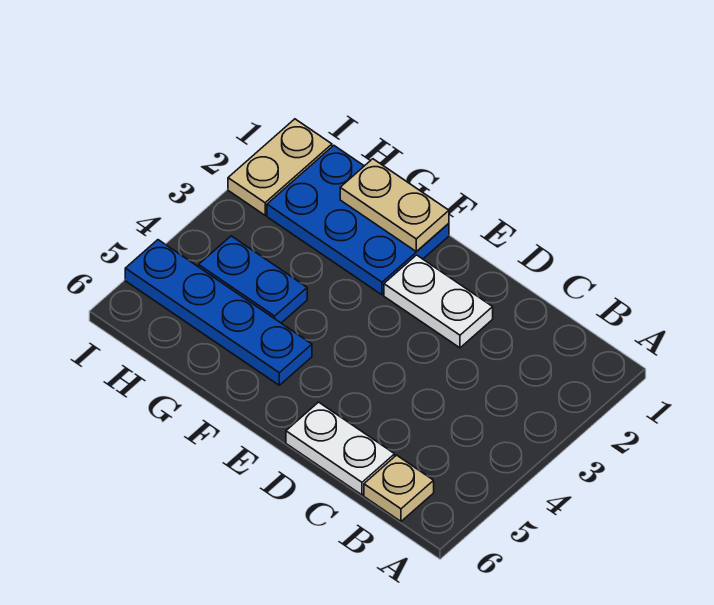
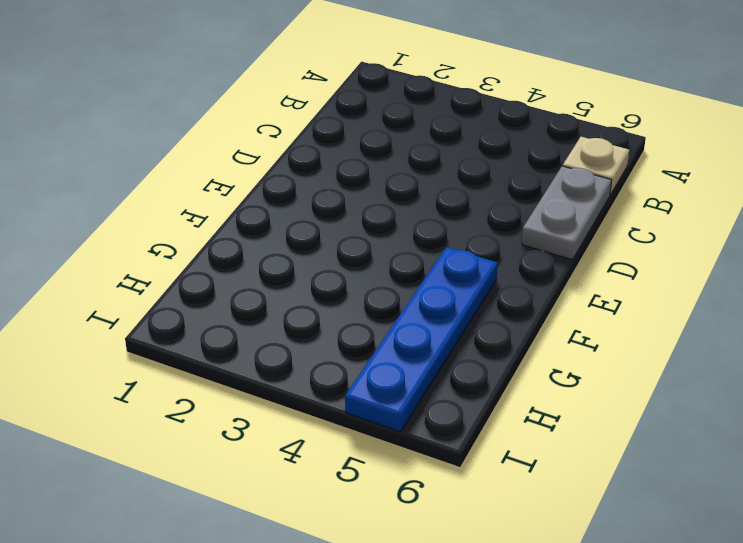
grey 1x2 plate [522,166,612,260] -> white 1x2 plate [286,402,395,495]
none -> white 1x2 plate [384,255,493,348]
none -> blue 2x3 plate [267,146,449,295]

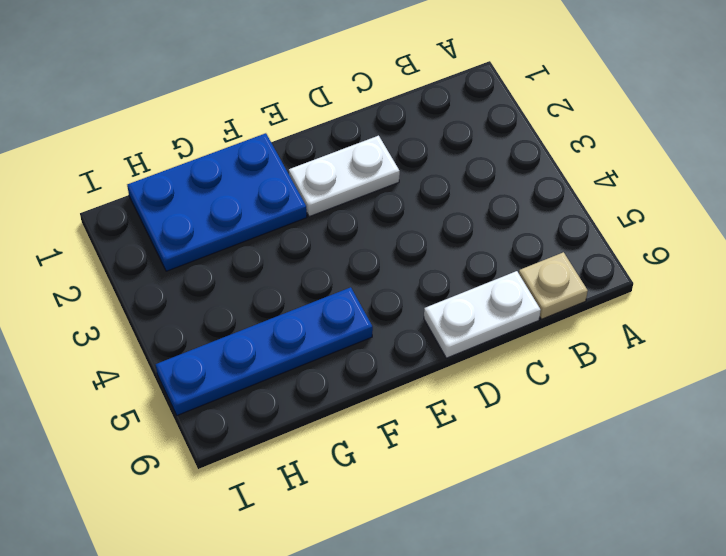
none -> blue 1x2 plate [199,236,307,323]
none -> tan 1x2 plate [228,119,332,215]

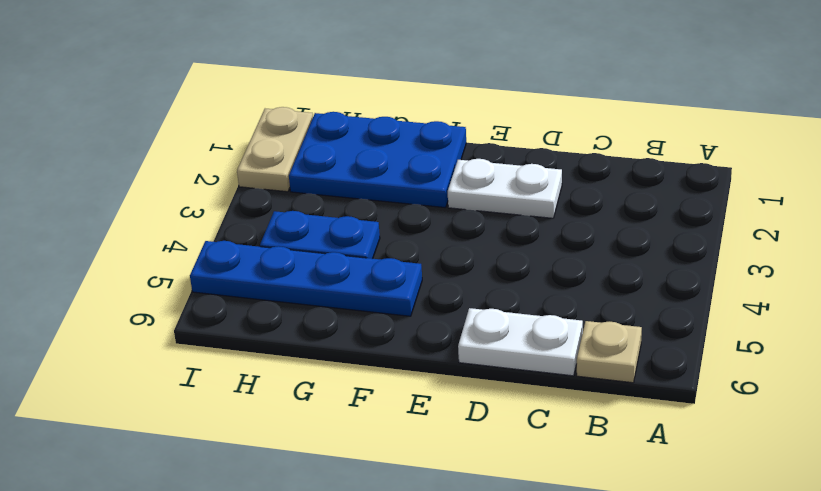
none -> tan 1x2 plate [340,159,449,252]

